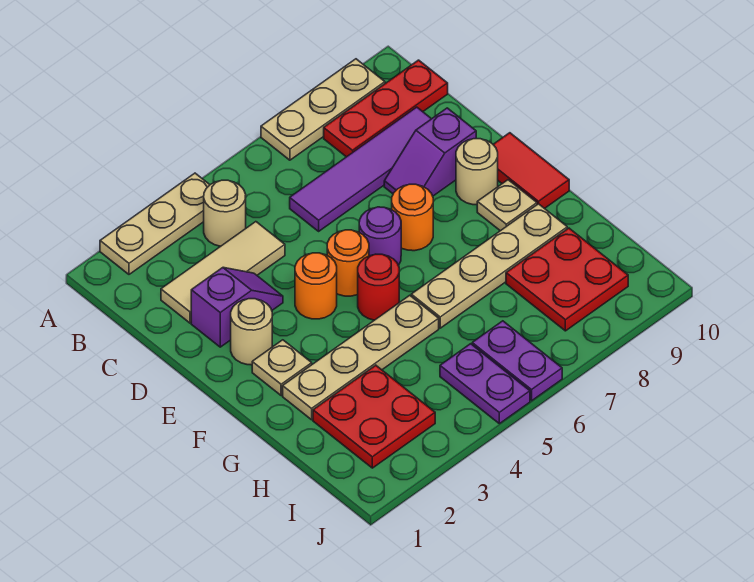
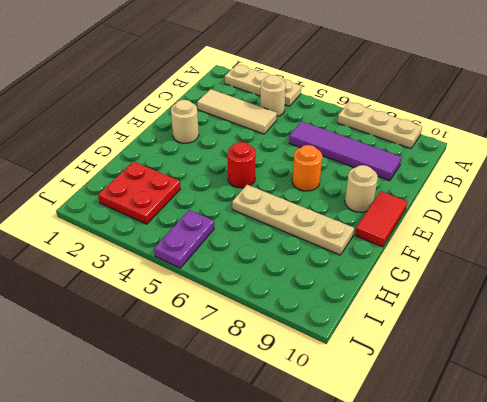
none -> red 1x3 plate [324,60,448,157]
none -> purple 1x2 slope [191,267,283,347]
none -> purple 1x2 slope [384,108,476,196]

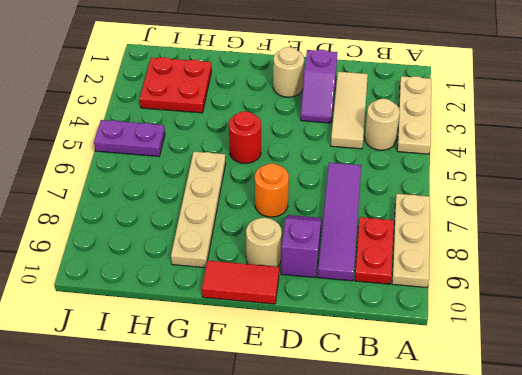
red 1x2 plate [355,217,394,284] -> red 1x3 plate [324,60,448,157]
none -> orange 1x1 round brick [295,253,337,319]
none -> orange 1x1 round brick [327,230,369,296]
none -> purple 1x1 round brick [359,207,401,265]

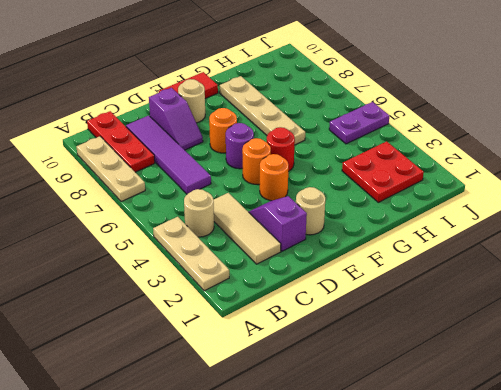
none -> tan 1x1 plate [252,340,312,396]
none -> tan 1x1 plate [477,180,537,231]
none -> tan 1x4 plate [283,295,439,420]

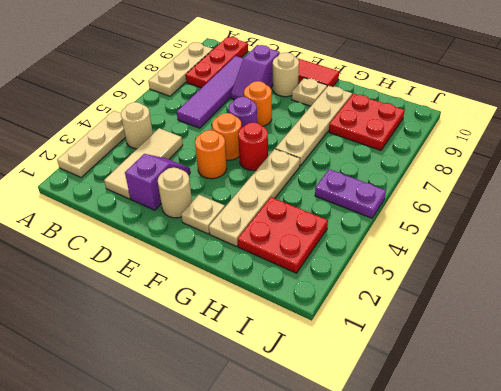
none -> purple 1x2 plate [472,321,562,401]

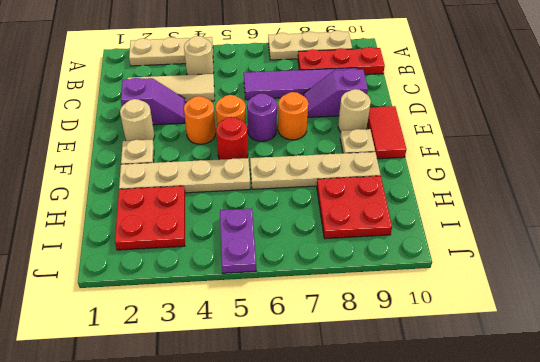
none -> purple 1x2 plate [472,321,562,401]

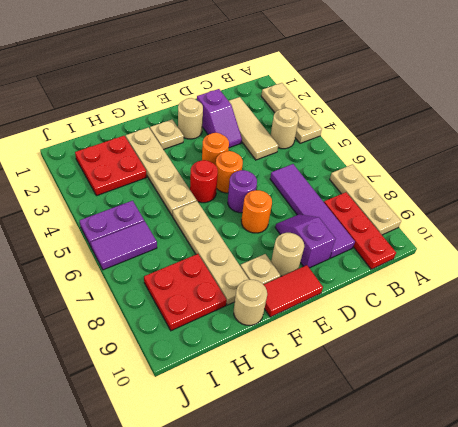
tan 1x1 round brick [234,280,267,325] -> none
purple 1x2 tile [91,221,157,270] -> purple 1x2 plate [472,321,562,401]

